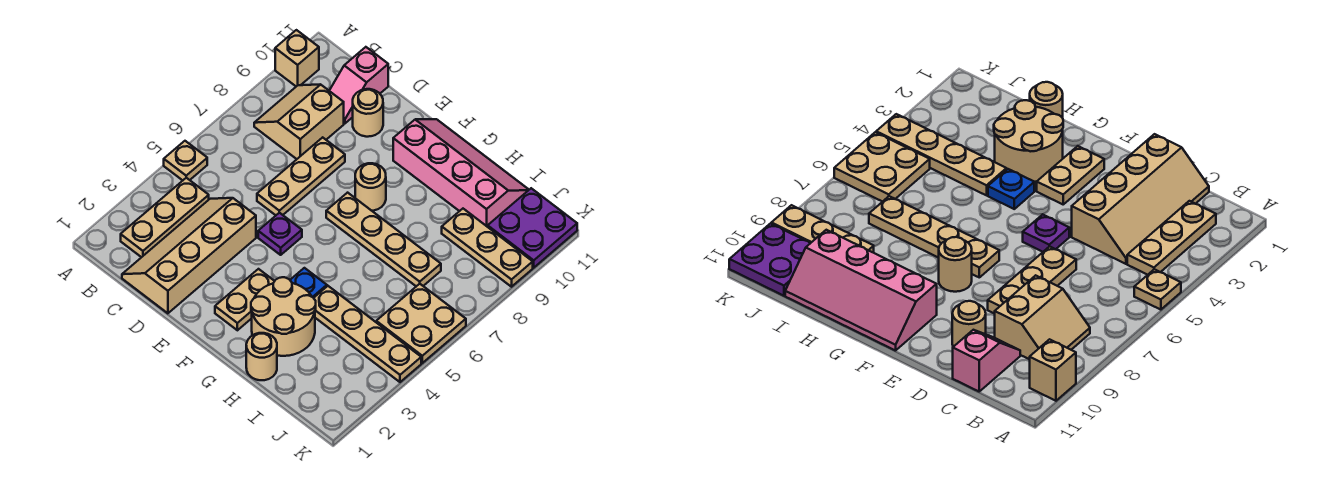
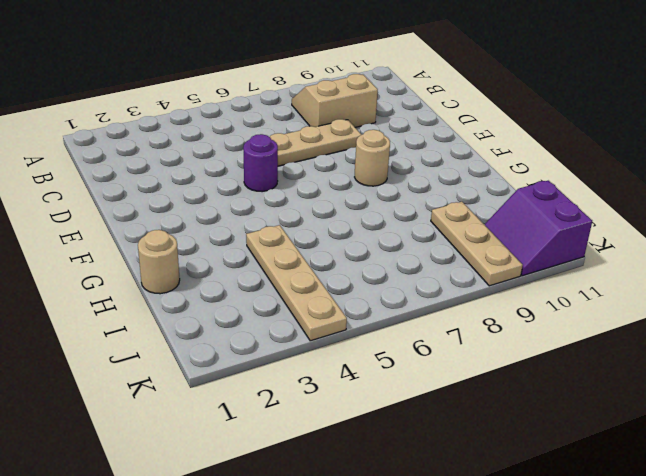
purple 1x1 round brick [243,134,278,192] -> purple 1x1 plate [258,213,302,255]
purple 2x2 slope [484,181,592,276] -> purple 2x2 plate [488,188,577,268]
none -> tan 1x1 plate [164,141,207,180]
none -> tan 1x1 brick [275,30,319,86]
none -> tan 1x3 plate [121,178,209,257]

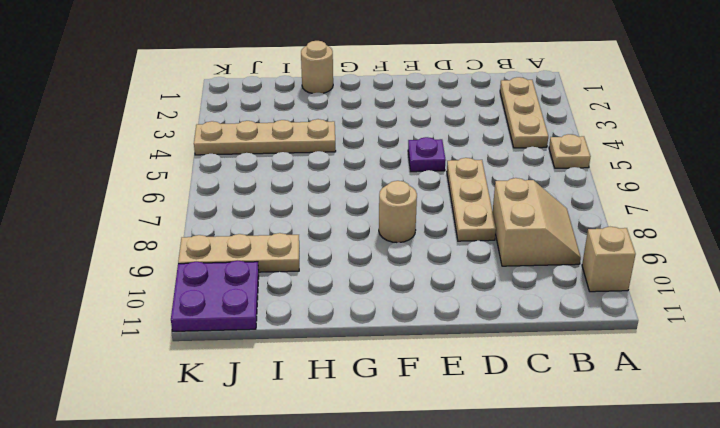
none -> tan 2x4 slope [122,198,256,313]
none -> pink 1x2 slope [329,47,388,124]
none -> tan 1x1 round brick [353,89,383,137]

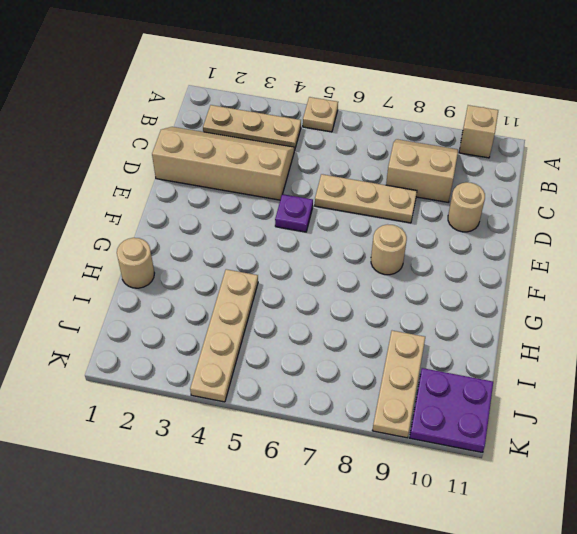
none -> pink 1x2 slope [329,47,388,124]
none -> tan 1x2 plate [215,269,274,330]
none -> tan 1x4 plate [326,193,441,286]

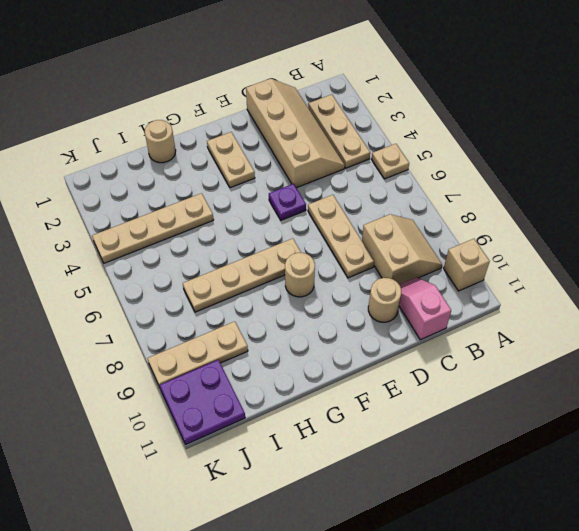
none -> pink 2x4 slope [393,119,529,227]
none -> tan 2x2 round brick [251,277,316,356]
none -> blue 1x1 plate [290,268,327,298]

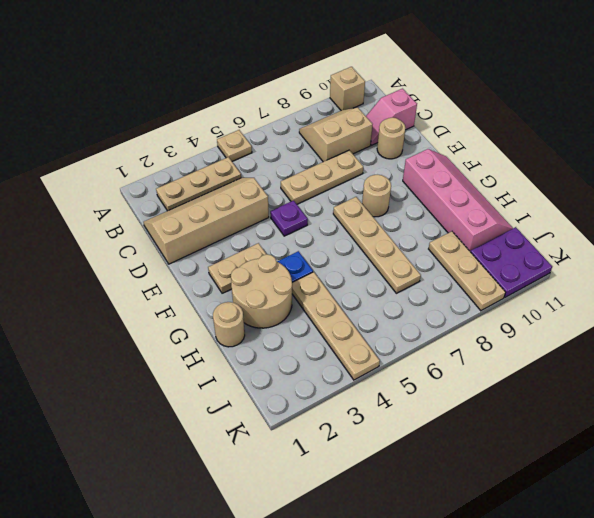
none -> tan 2x2 plate [376,284,466,363]

